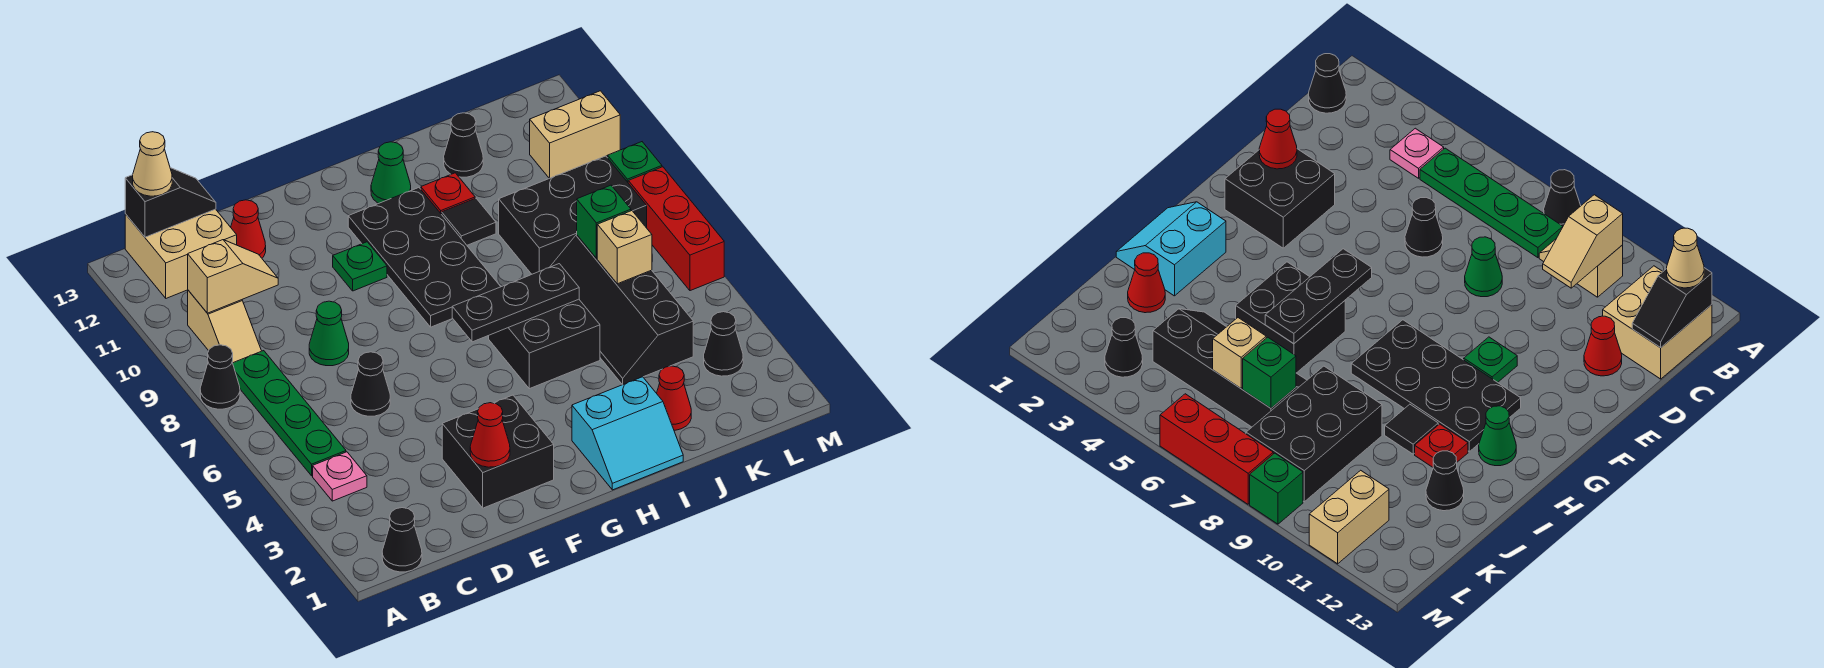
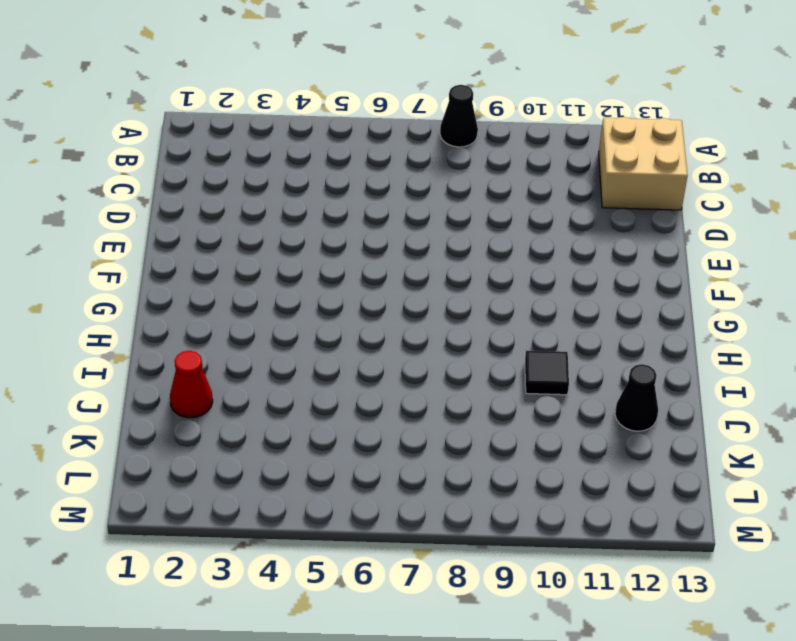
none -> black 1x1 cone [382,508,422,572]
none -> pink 1x1 plate [313,452,367,501]
none -> green 1x4 plate [233,351,346,476]
none -> tan 1x2 slope [188,290,261,363]

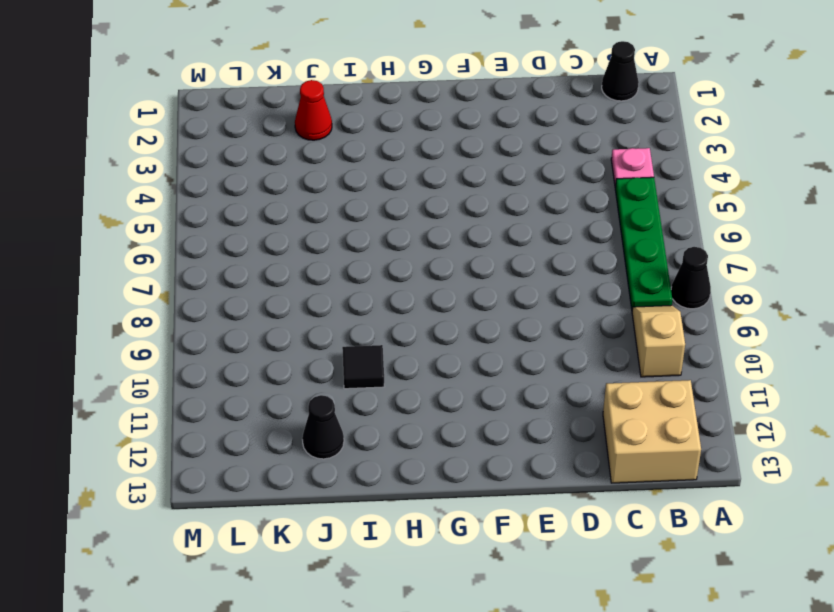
none -> black 1x1 cone [351,352,390,416]
none -> green 1x1 cone [309,301,349,366]
none -> red 1x1 cone [231,200,266,258]
none -> black 2x2 brick [442,395,554,508]

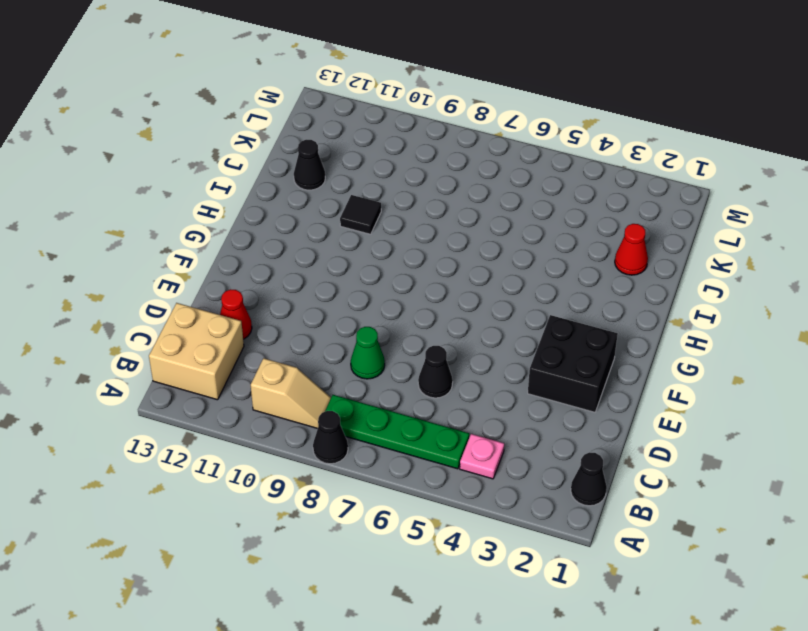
none -> green 1x1 plate [333,242,387,291]
none -> black 2x4 plate [348,188,501,327]
none -> cyan 2x2 slope [572,377,683,490]
none -> black 2x2 brick [489,299,600,389]

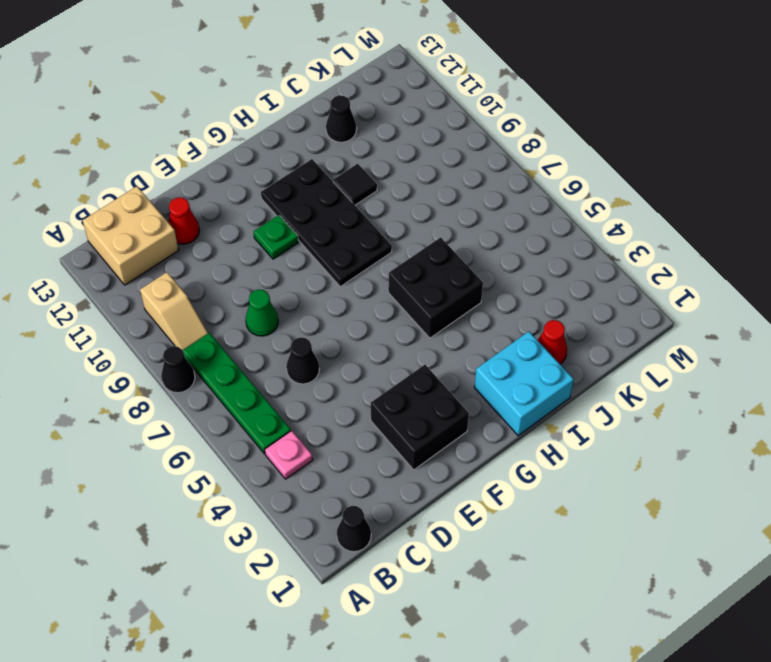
cyan 2x2 brick [474,331,574,436] -> cyan 2x2 slope [572,377,683,490]
none -> green 1x1 cone [371,142,411,203]
none -> red 1x1 plate [421,173,475,215]
none -> black 2x4 slope [550,235,693,385]
none -> black 2x3 brick [499,156,647,274]

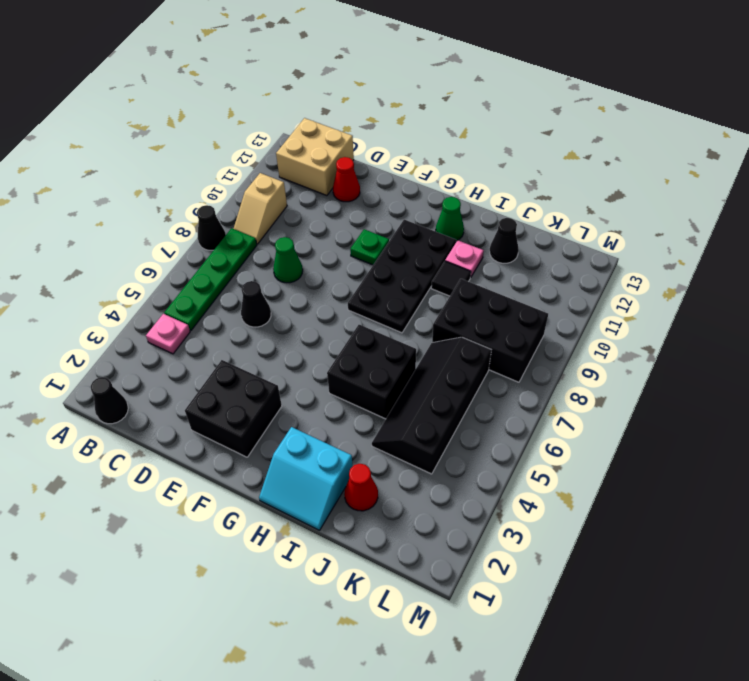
pink 1x1 plate [445,240,484,278] -> red 1x1 plate [421,173,475,215]
none -> black 1x1 cone [704,312,743,376]
none -> tan 1x2 brick [530,91,620,178]
none -> red 1x3 brick [628,167,724,291]
none -> green 1x1 brick [607,142,662,182]

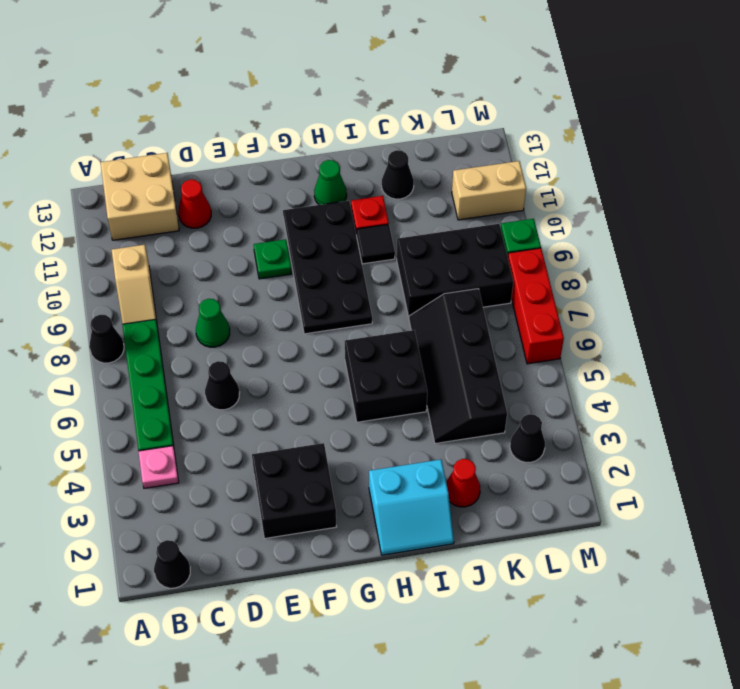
none -> tan 1x2 slope [188,240,278,313]
none -> black 1x2 slope [125,168,216,237]
none -> red 1x1 cone [470,403,510,467]
none -> black 1x3 plate [452,264,579,342]

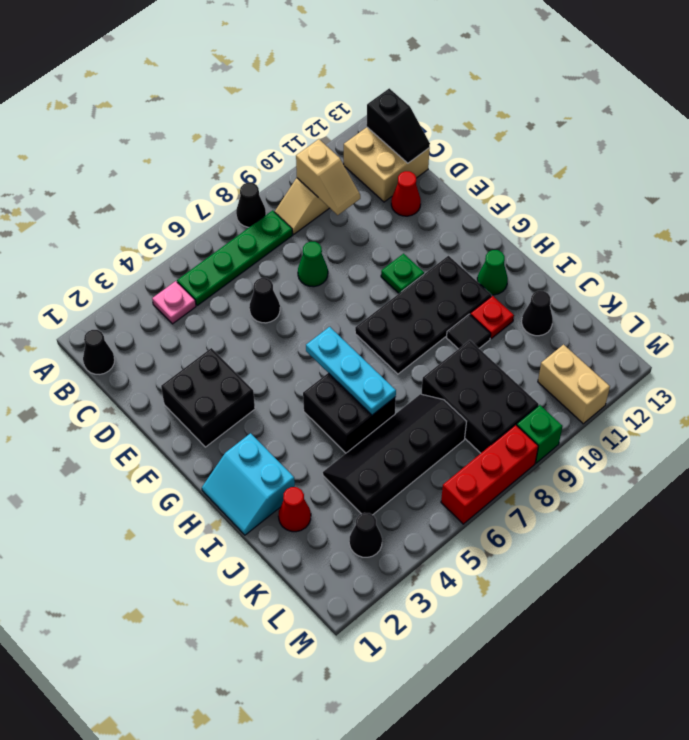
cyan 1x3 plate [306,327,396,415] -> black 1x3 plate [452,264,579,342]
none -> red 1x1 cone [470,403,510,467]
none -> tan 1x1 brick [597,211,652,284]
none -> green 1x1 brick [577,185,631,259]
none -> tan 1x1 cone [133,132,172,196]

